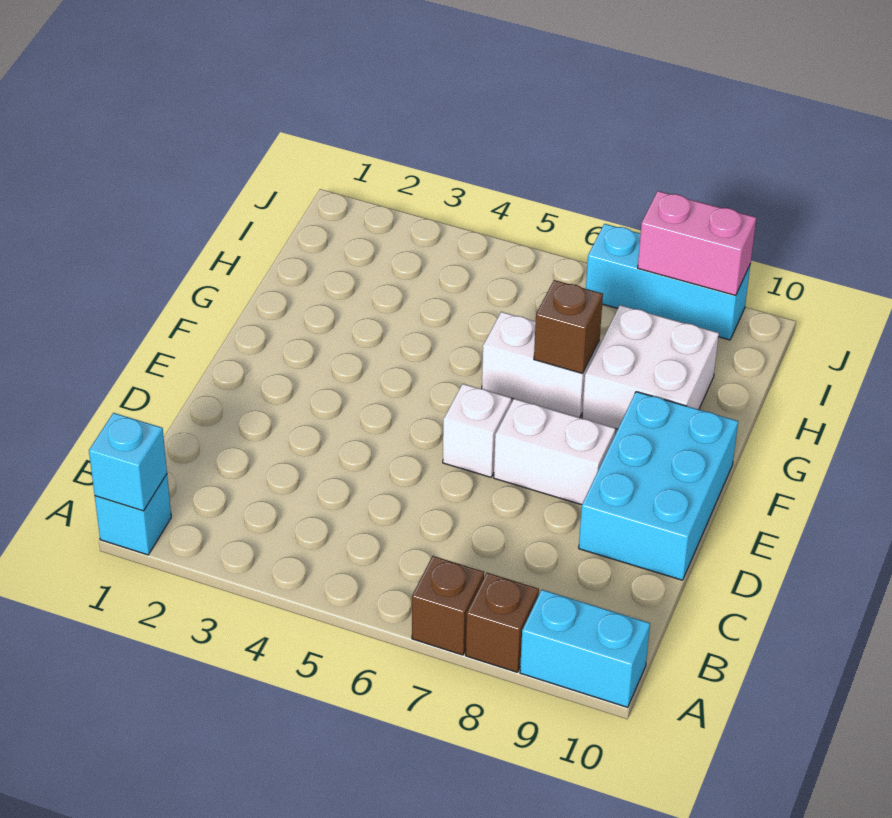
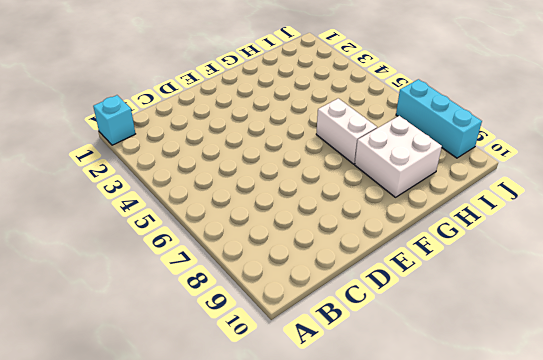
none -> brown 1x1 brick [412,556,484,655]
none -> brown 1x1 brick [466,573,539,672]
none -> cyan 1x2 brick [520,590,650,707]

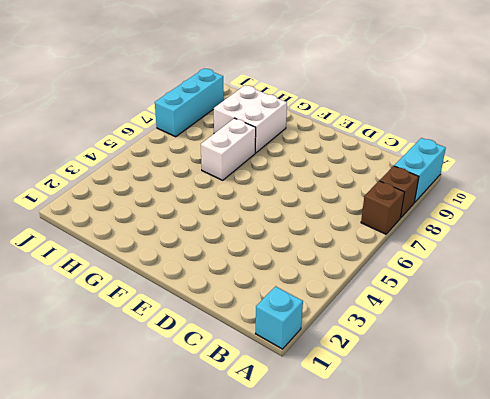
none -> cyan 2x3 brick [579,392,738,580]
none -> white 1x1 brick [443,384,511,477]
none -> white 1x2 brick [494,399,615,505]

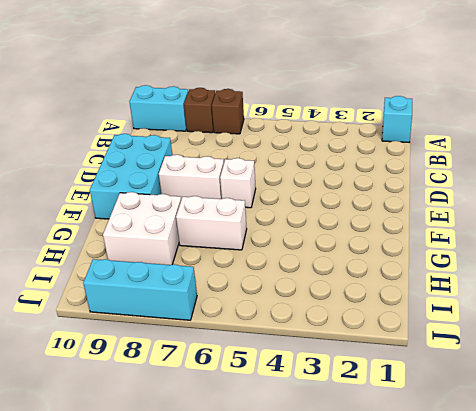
none -> cyan 1x1 brick [89,413,167,511]
none -> brown 1x1 brick [534,280,603,374]
none -> pink 1x2 brick [638,191,756,296]

